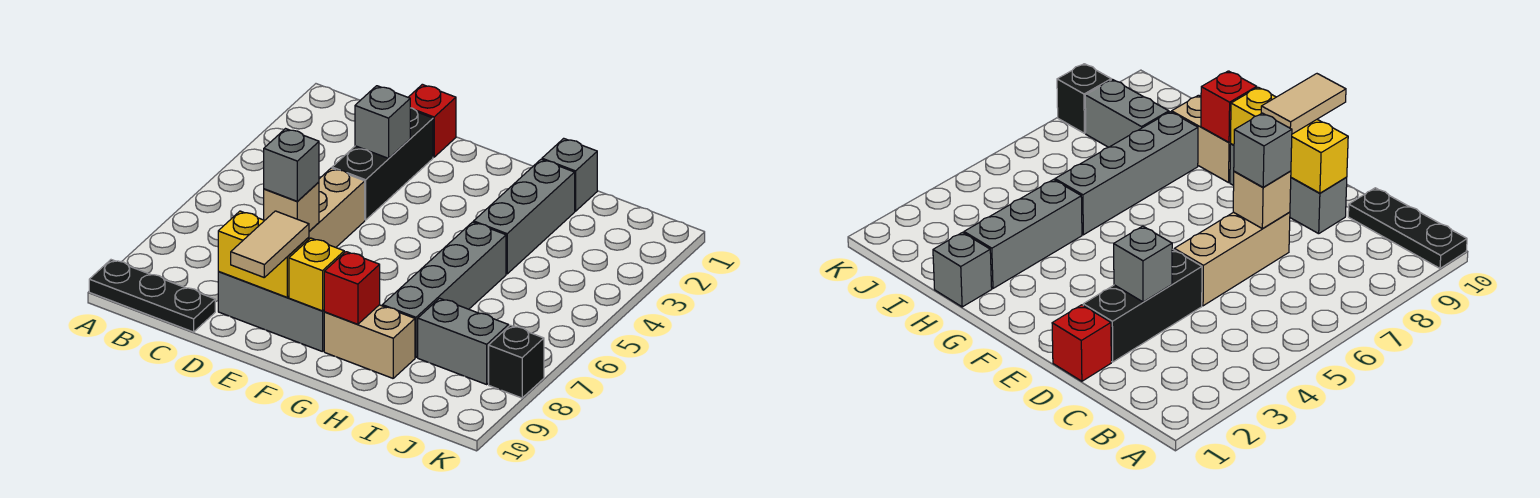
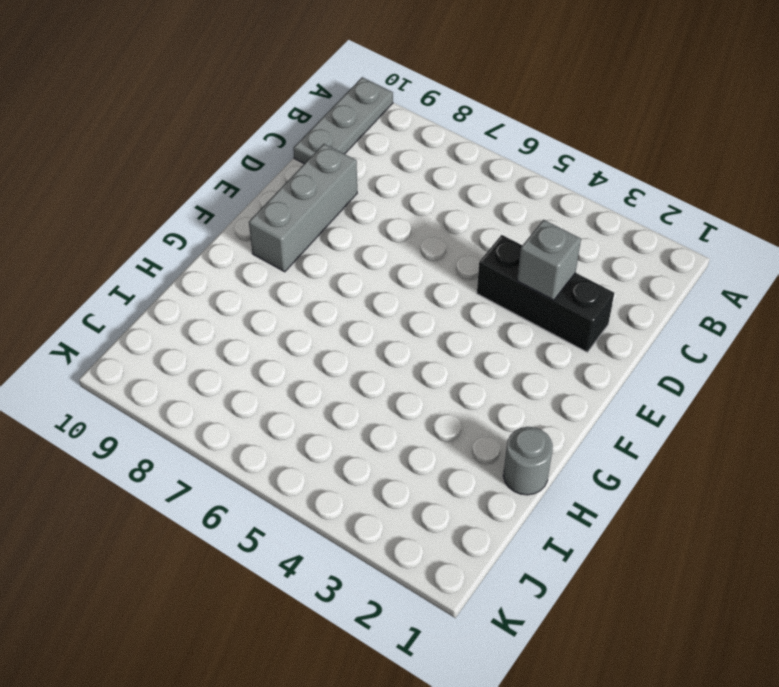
grey 1x3 plate [293,77,393,164] -> black 1x3 plate [89,260,215,332]
grey 1x1 round brick [503,427,553,495] -> grey 1x1 brick [542,138,597,211]
none -> red 1x1 brick [408,84,456,157]
none -> tan 1x3 brick [309,168,365,247]
none -> tan 1x2 brick [324,305,415,378]

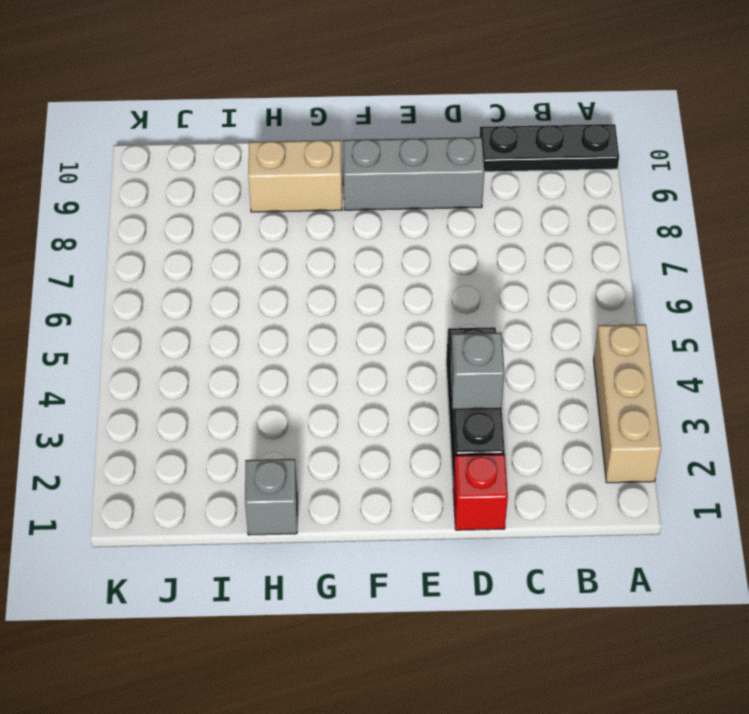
tan 1x3 brick [594,324,661,483] -> tan 1x3 brick moved to [309,168,365,247]
none -> grey 1x3 brick [474,159,575,274]
none -> grey 1x4 brick [382,222,506,358]
none -> grey 1x2 brick [418,298,509,384]

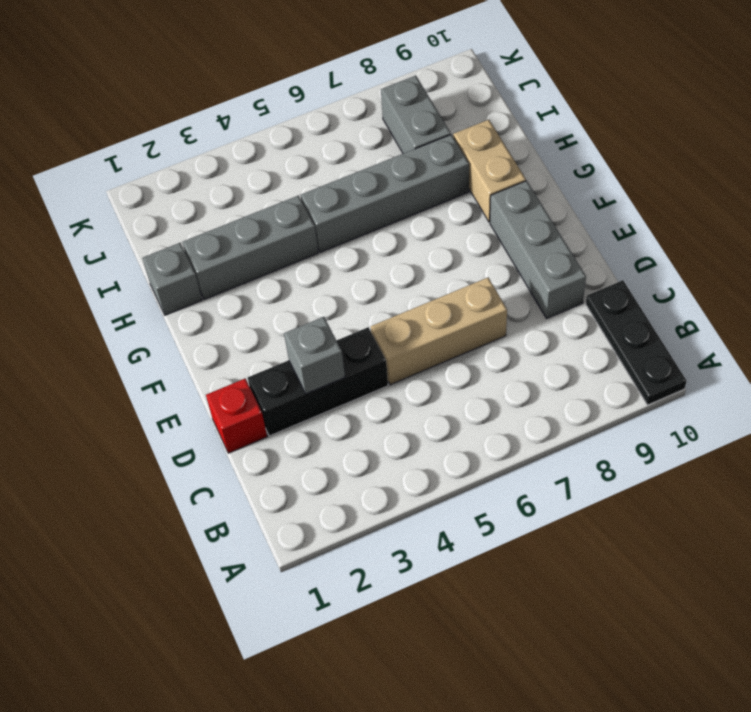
none -> black 1x1 brick [489,325,544,398]
none -> tan 1x1 brick [264,182,319,231]
none -> yellow 1x2 brick [218,211,309,297]

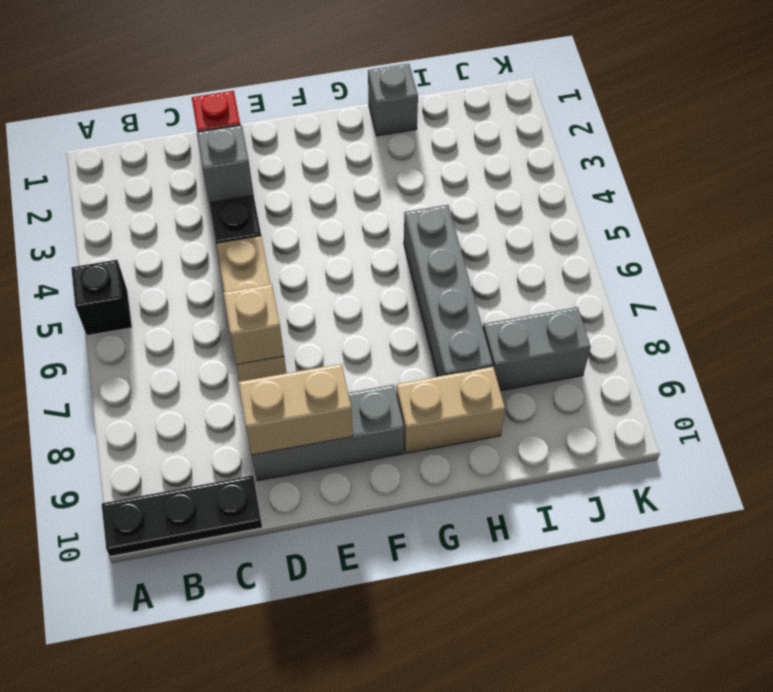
black 1x1 brick [71,260,132,335] -> black 1x1 brick moved to [489,325,544,398]
tan 1x2 brick [238,364,353,455] -> yellow 1x2 brick [218,211,309,297]
none -> grey 1x3 brick [474,159,575,274]
none -> yellow 1x1 brick [289,238,344,311]
none -> red 1x1 brick [324,252,380,324]

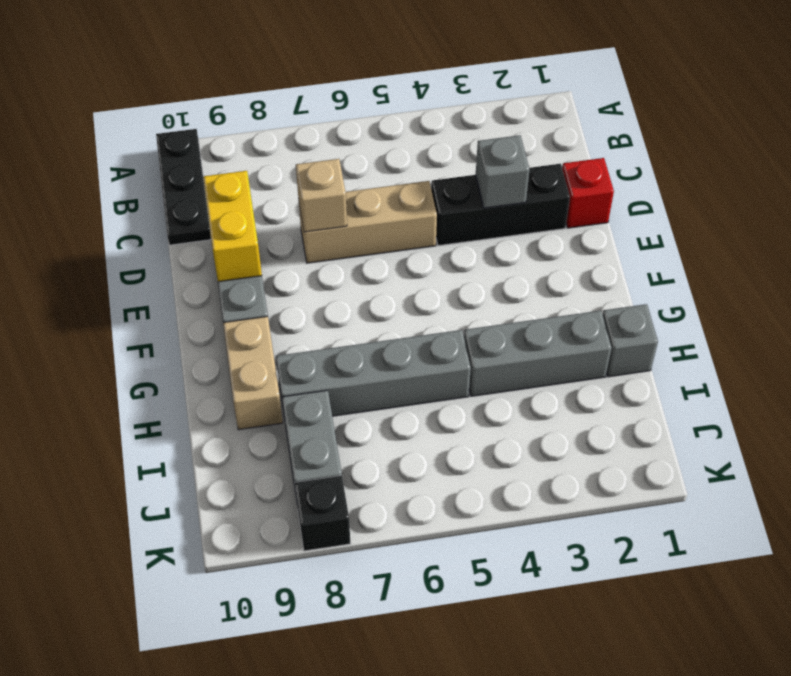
none -> yellow 1x1 brick [289,238,344,311]
none -> red 1x1 brick [324,252,380,324]
none -> grey 1x1 brick [264,129,319,201]

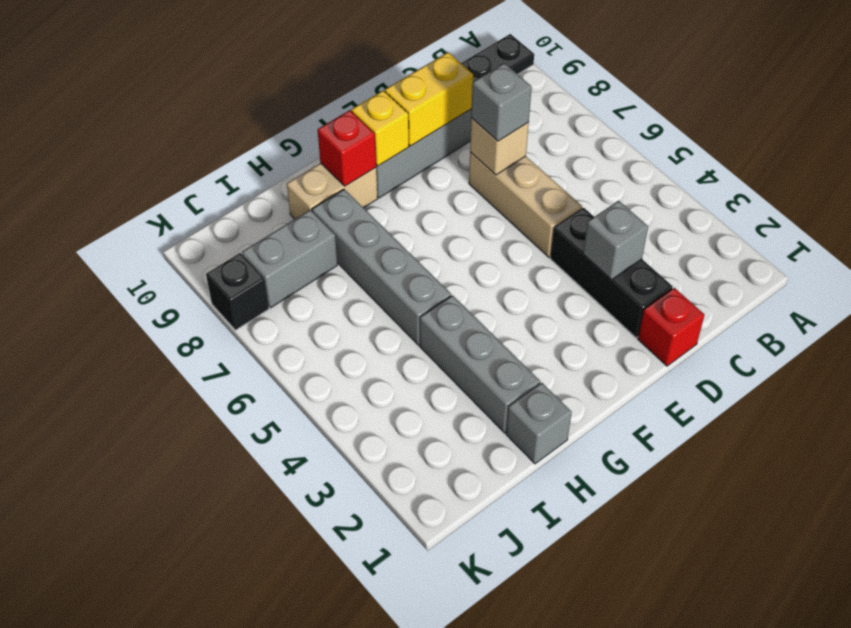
none -> tan 1x2 tile [231,211,309,277]

